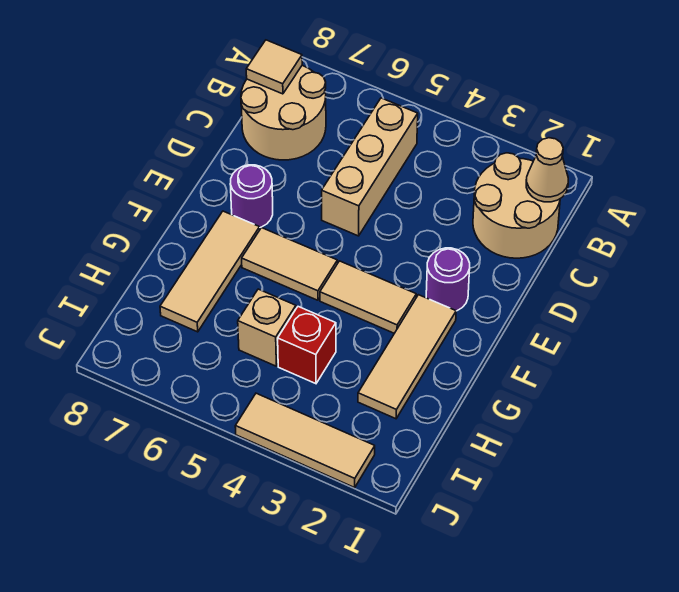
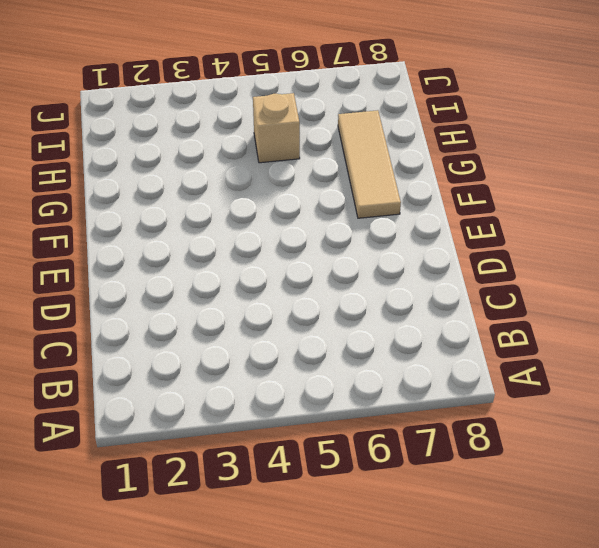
none -> tan 2x2 round brick [473,153,560,258]
none -> tan 1x3 brick [322,98,418,236]
none -> tan 2x2 round brick [241,65,326,160]

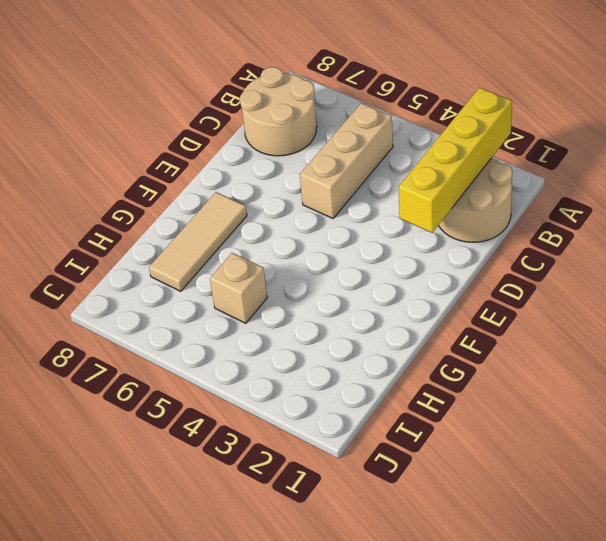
yellow 1x4 brick [399,88,512,233] -> none
none -> purple 1x1 round brick [426,248,470,311]
none -> purple 1x1 round brick [230,165,273,227]
none -> tan 1x3 tile [358,295,456,419]

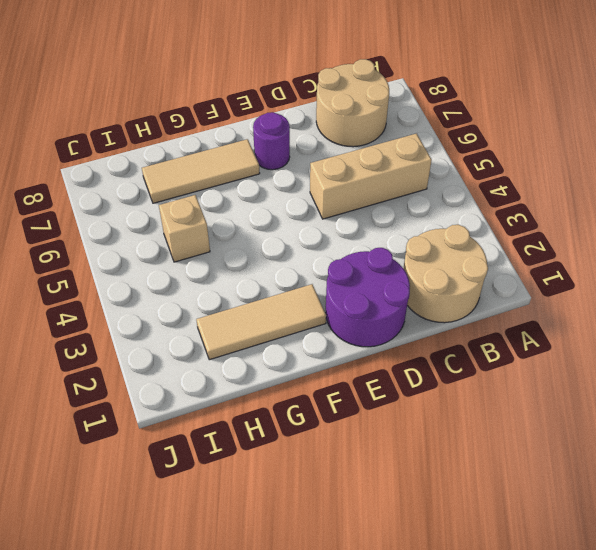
purple 2x2 round brick [325,248,410,347] -> purple 1x1 round brick [426,248,470,311]
none -> tan 1x2 tile [320,261,416,333]
none -> tan 1x2 tile [242,228,337,300]
none -> red 1x1 brick [278,307,336,384]

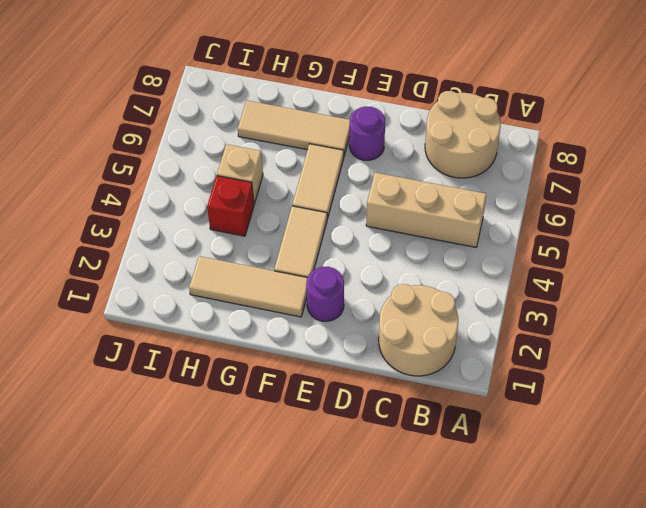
none -> tan 1x3 tile [235,393,375,488]
none -> tan 1x1 cone [526,138,568,202]
none -> tan 1x1 tile [246,40,302,94]

